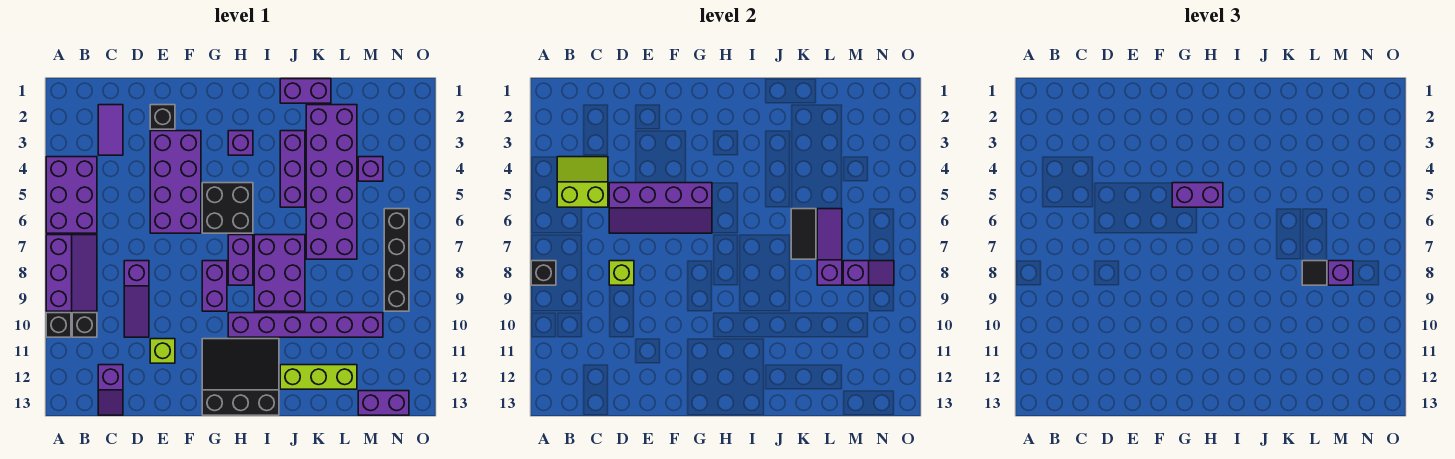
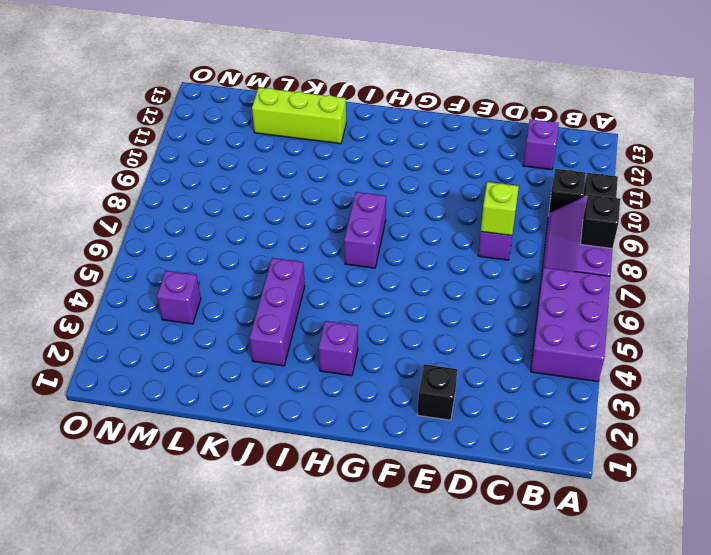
none -> purple 1x2 tile [98,105,123,155]
none -> purple 2x4 brick [150,131,201,233]
none -> lime 1x1 brick [150,339,175,363]
none -> black 2x2 brick [202,183,253,233]

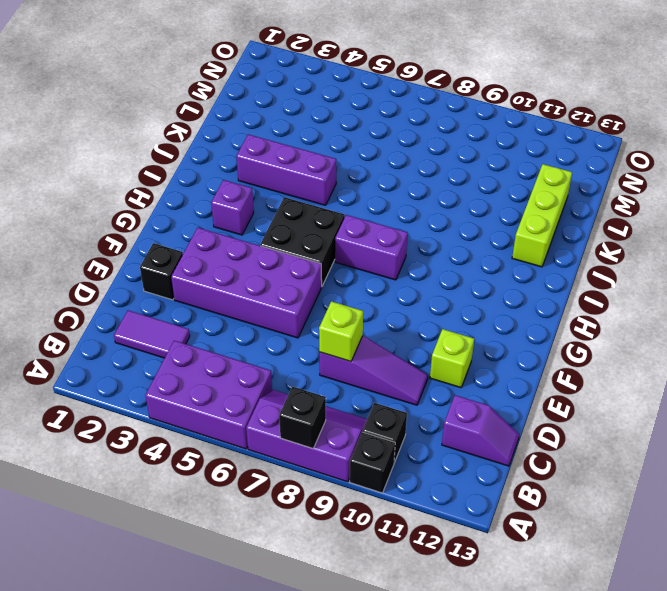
none -> purple 1x2 brick [202,261,227,311]
none -> black 3x3 slope [202,339,279,415]
none -> purple 1x6 brick [228,313,383,337]
none -> purple 2x3 brick [254,235,305,311]

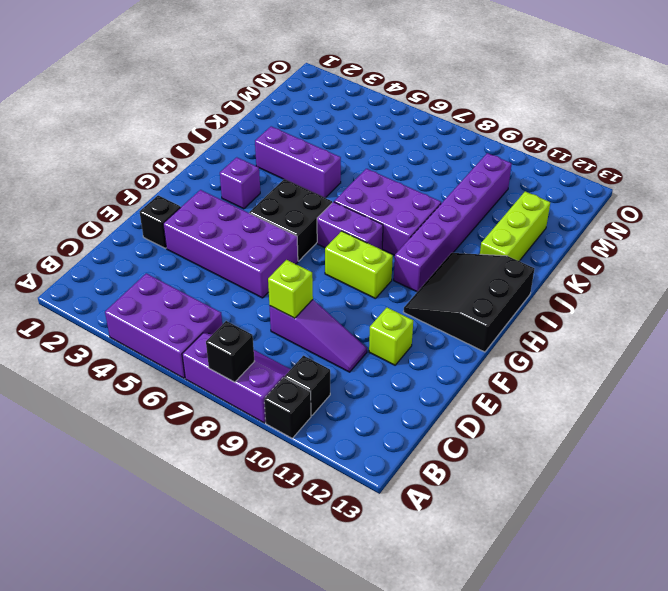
lime 1x2 brick [325,231,393,299] -> purple 1x2 brick [202,261,227,311]
none -> purple 1x2 tile [98,105,123,155]
none -> purple 1x2 slope [98,365,123,415]
none -> purple 1x2 brick [280,79,331,103]
none -> purple 2x6 brick [306,105,357,259]

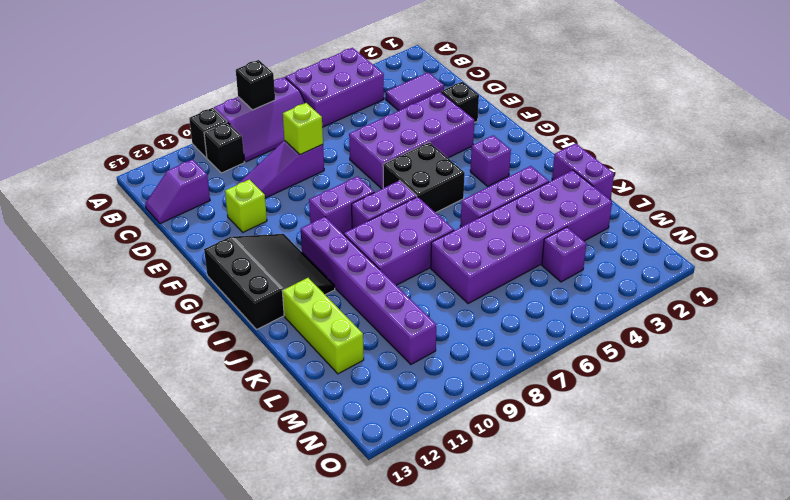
none -> purple 1x2 brick [358,391,409,415]
none -> black 1x4 brick [384,209,409,311]
none -> lime 2x2 slope [557,157,608,207]
none -> purple 2x4 slope [609,183,712,233]

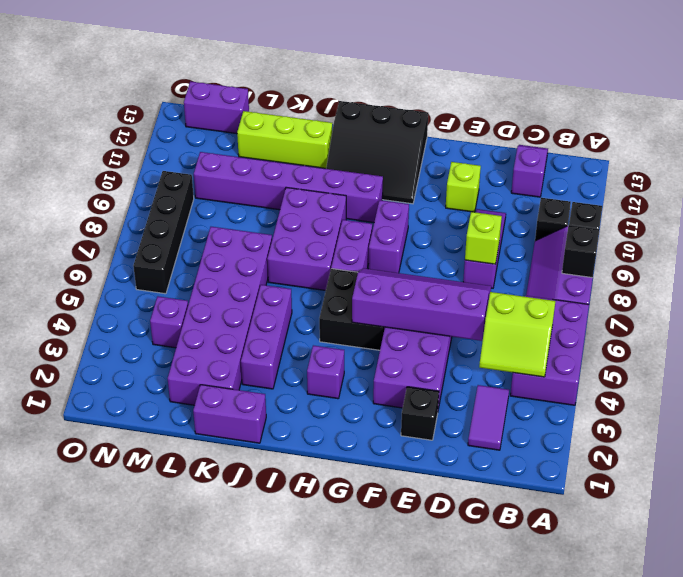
none -> black 1x2 tile [791,209,816,259]
none -> purple 1x3 slope [817,209,842,285]
none -> purple 1x2 slope [843,261,894,285]
none -> purple 1x2 brick [1172,183,1223,207]

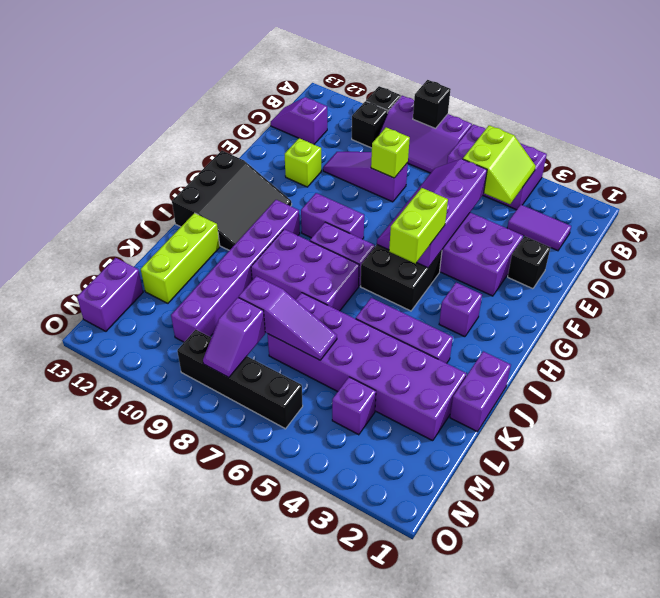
lime 1x2 brick [389,188,448,264] -> purple 1x2 brick [1172,183,1223,207]
none -> black 1x2 tile [791,209,816,259]
none -> black 1x1 tile [1302,261,1327,285]
none -> purple 1x1 brick [1328,261,1353,285]

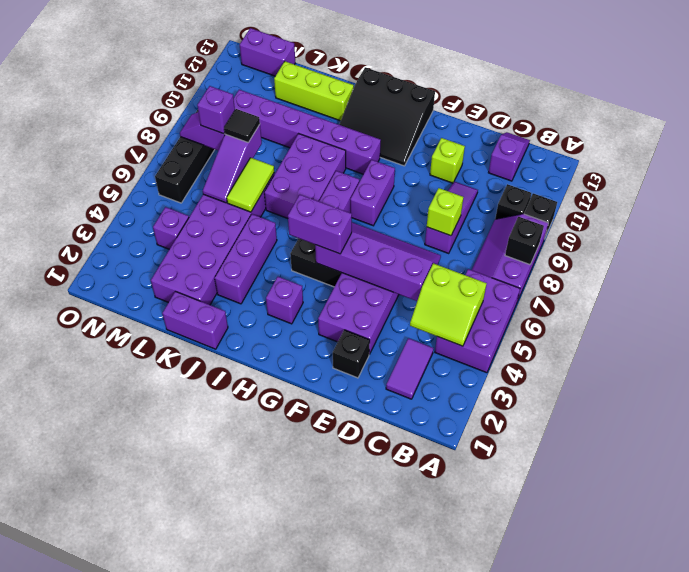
lime 1x2 tile [227,158,274,212] -> black 1x2 tile [791,209,816,259]

